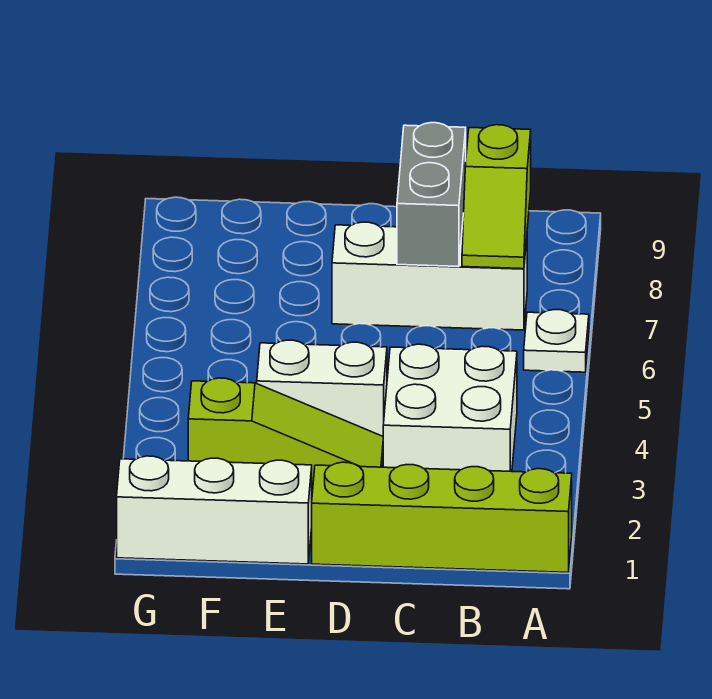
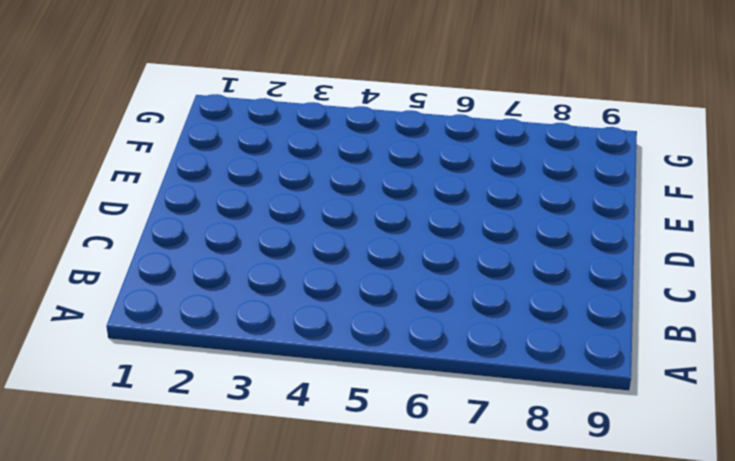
none -> lime 1x4 brick [312,462,572,572]
none -> white 1x1 plate [524,310,589,372]

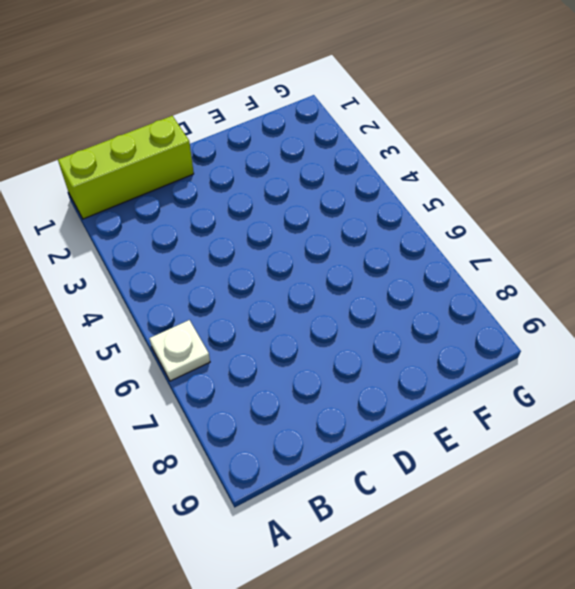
lime 1x3 brick [58,116,194,219] -> lime 1x4 brick [312,462,572,572]
none -> white 2x2 brick [383,344,517,471]
none -> white 1x3 brick [332,222,527,330]

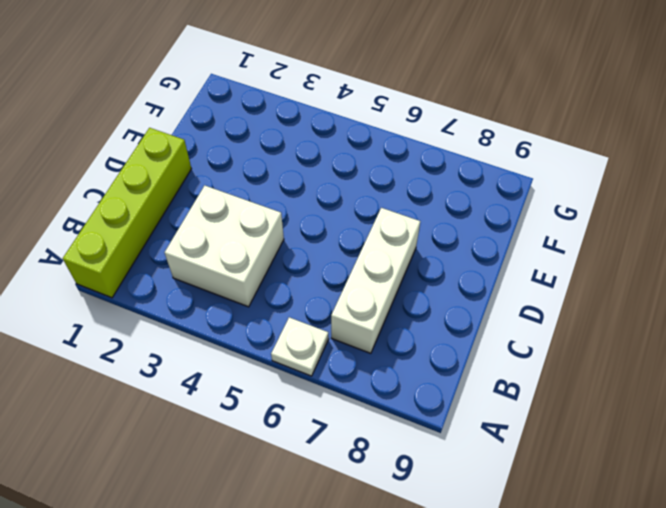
none -> lime 1x3 slope [188,378,383,484]
none -> white 1x2 brick [257,340,387,436]

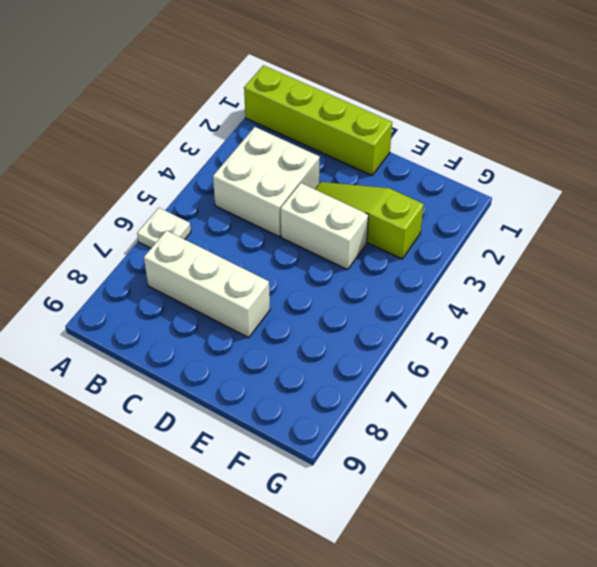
none -> white 1x3 brick [117,456,312,564]
none -> lime 1x2 slope [462,125,531,269]

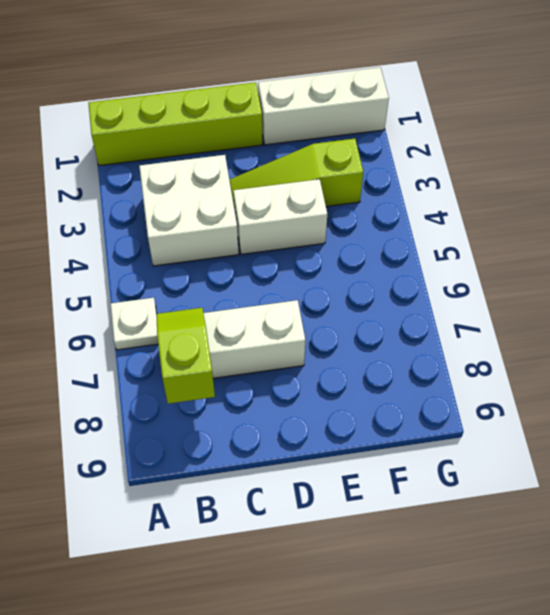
none -> grey 1x2 brick [397,123,466,266]

